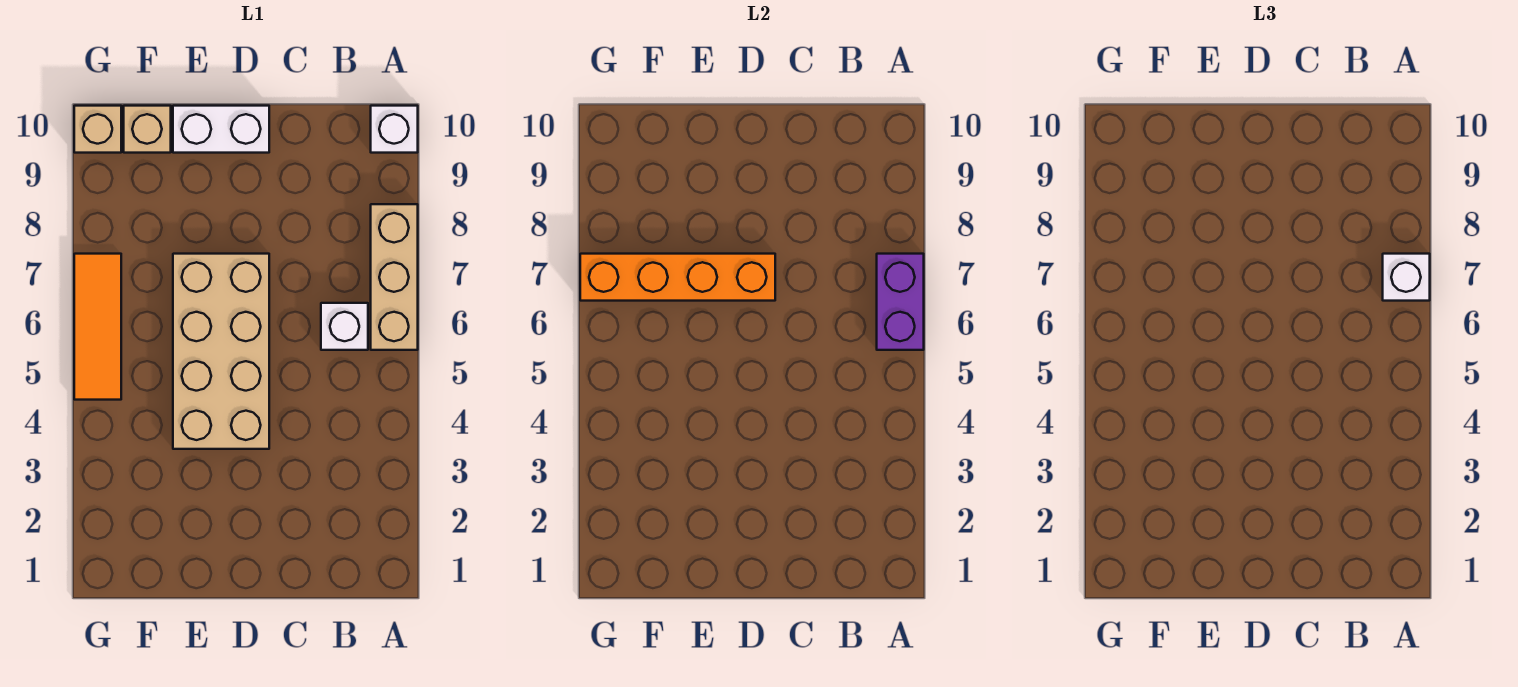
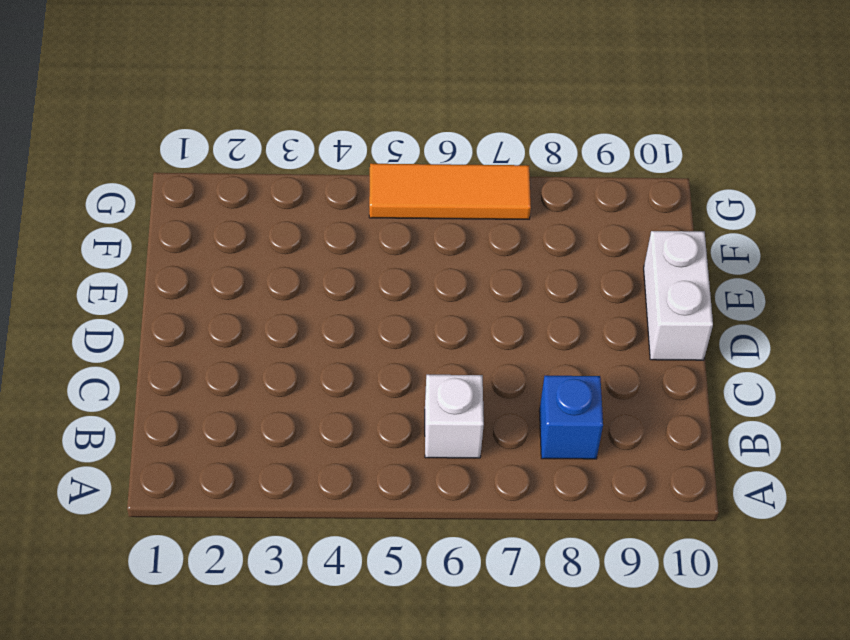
blue 1x1 brick [539,376,603,459] -> none
none -> tan 1x3 brick [371,204,418,350]
none -> white 1x1 brick [371,106,418,153]

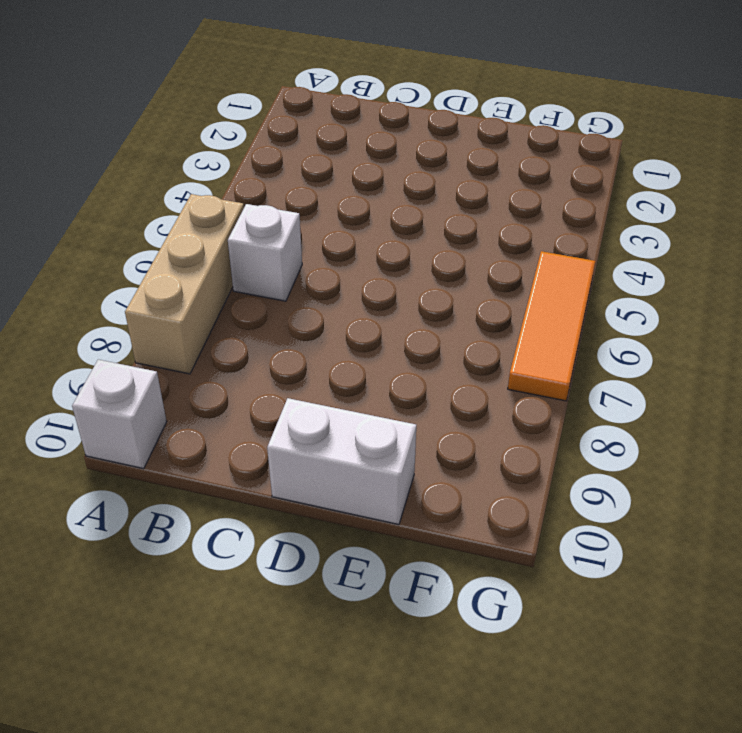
none -> tan 2x4 brick [173,254,269,449]
none -> tan 1x1 brick [124,106,171,153]

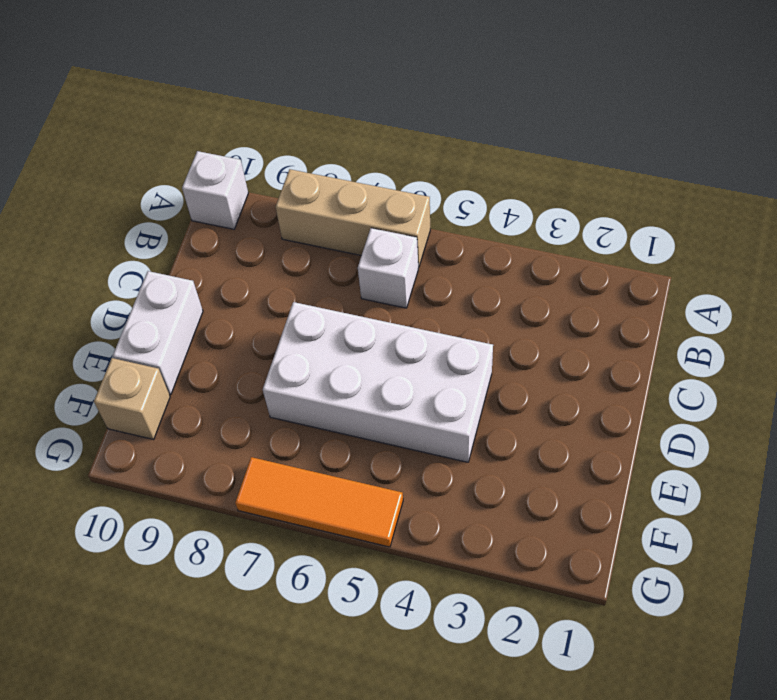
white 2x4 brick [263,302,493,462] -> tan 2x4 brick [173,254,269,449]
none -> tan 1x1 brick [74,106,121,153]
none -> purple 1x2 brick [877,254,924,350]

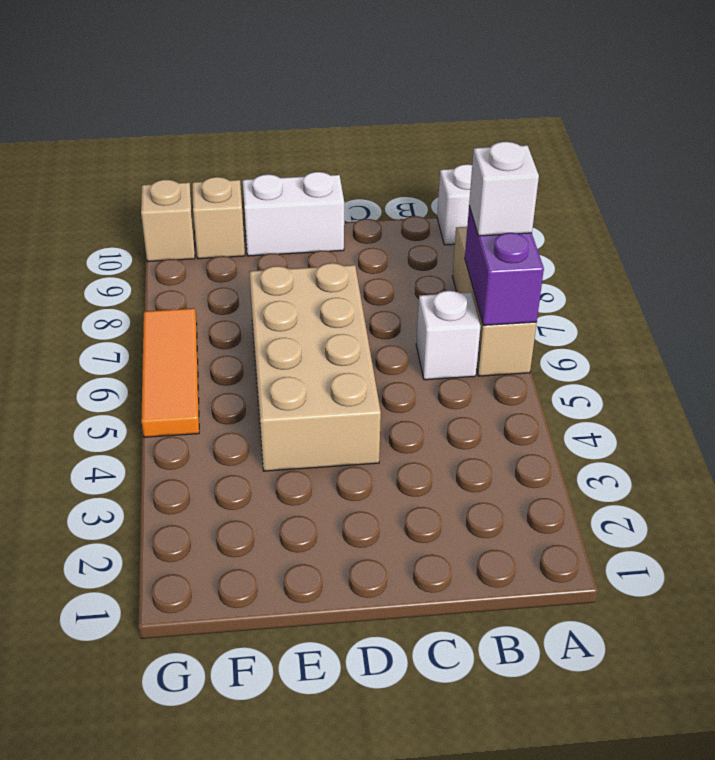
none -> orange 1x4 brick [580,254,775,301]

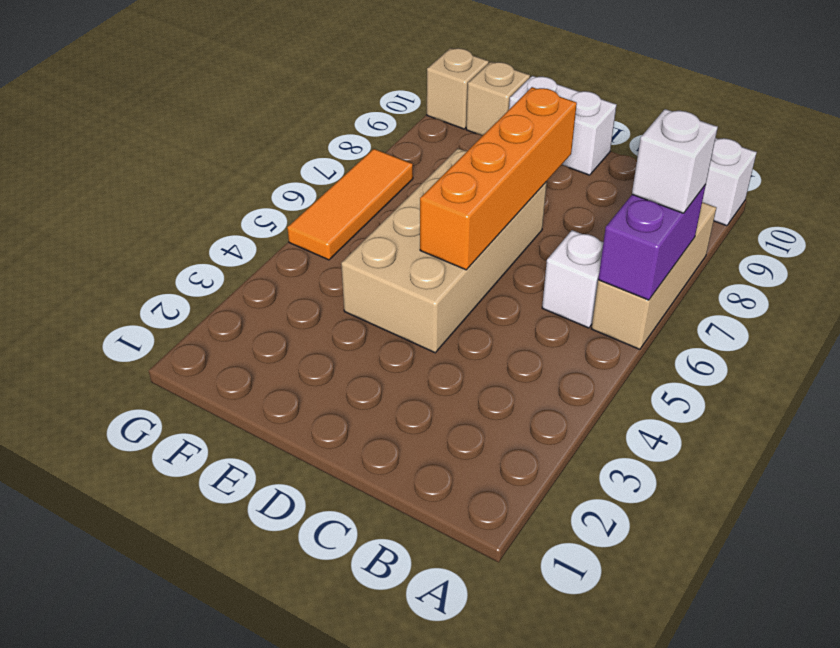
orange 1x4 brick [420,87,577,270] -> orange 1x4 brick turned to [580,254,775,301]

